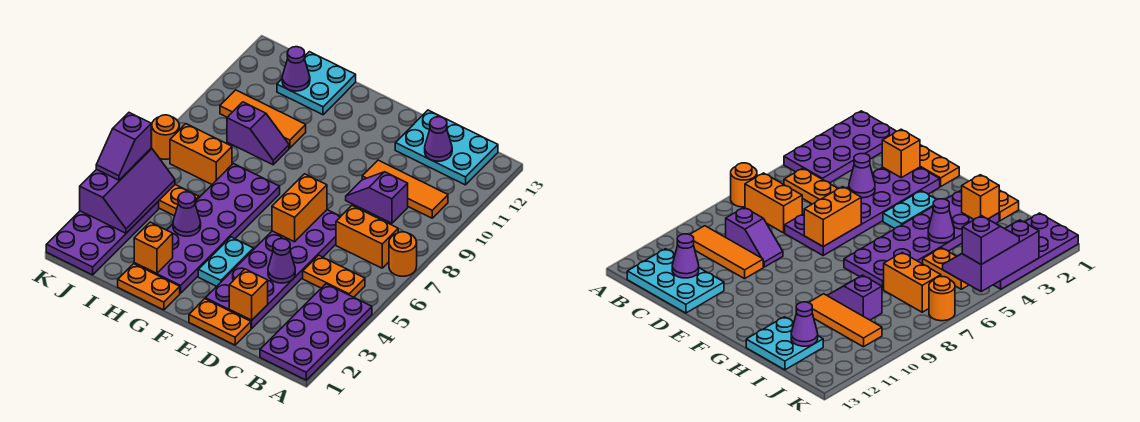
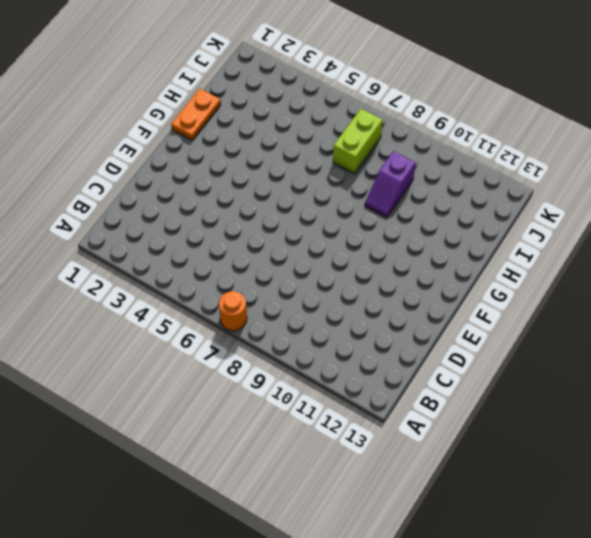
lime 1x2 brick [333,109,383,174] -> orange 1x2 brick [170,124,232,184]
none -> purple 2x4 plate [260,284,372,380]
none -> orange 1x2 plate [303,255,365,297]
none -> orange 1x2 brick [336,206,398,268]

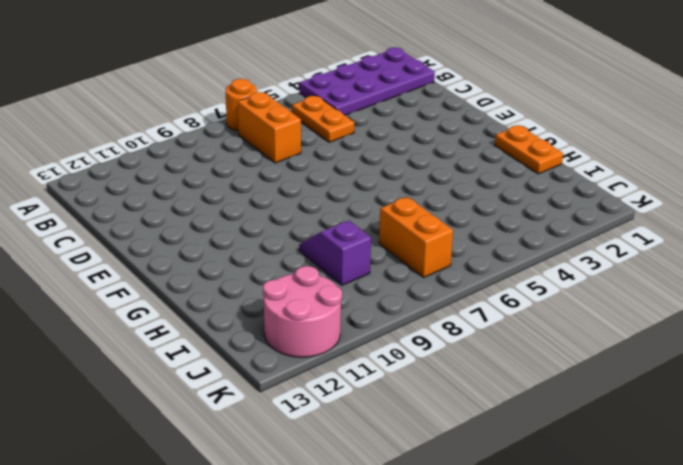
pink 2x2 round brick [263,266,342,357] -> none
none -> orange 1x3 tile [362,160,448,218]
none -> cyan 2x3 plate [395,110,498,185]
none -> purple 1x2 slope [346,172,408,223]

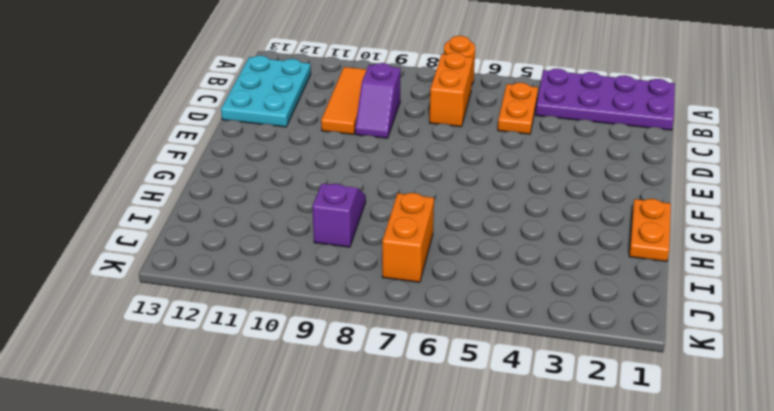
none -> orange 1x2 plate [189,299,251,345]
none -> purple 2x6 plate [205,210,341,328]
none -> cyan 1x2 plate [198,237,253,286]

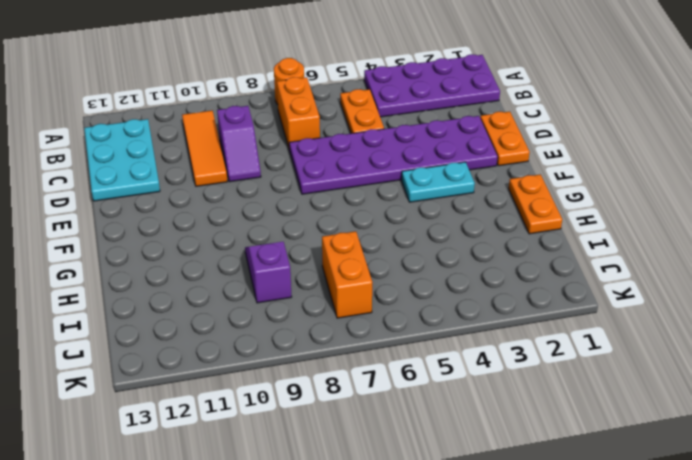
none -> purple 2x6 plate [134,163,280,293]
none -> orange 1x3 tile [220,90,306,148]
none -> cyan 2x2 plate [277,52,356,115]

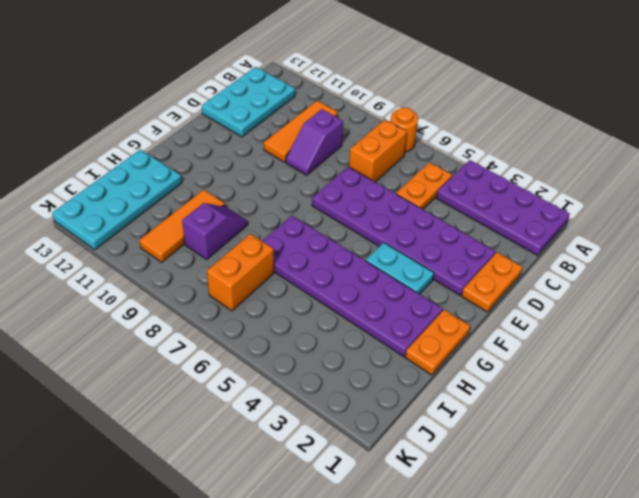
cyan 2x4 plate [52,149,182,250] -> cyan 2x2 plate [277,52,356,115]
none -> orange 1x2 plate [158,185,199,216]
none -> purple 2x4 plate [46,202,159,275]
none -> orange 1x1 round brick [152,115,179,159]

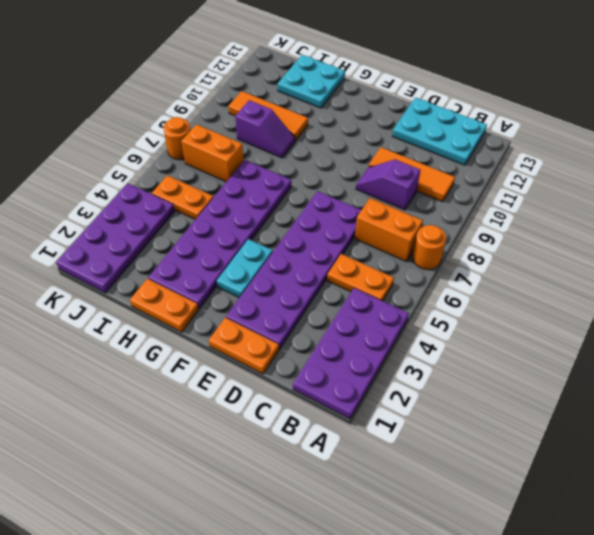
none -> purple 1x1 cone [425,117,452,161]
none -> orange 1x1 brick [229,269,268,320]
none -> purple 1x1 cone [268,239,295,283]

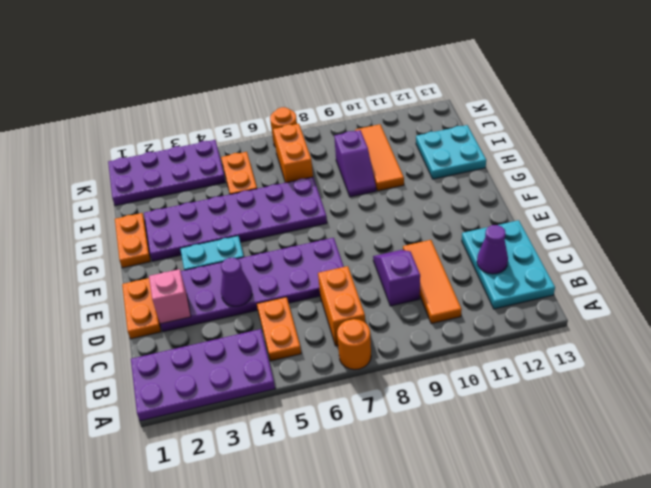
pink 1x1 brick [149,269,191,324] -> orange 1x1 brick [229,269,268,320]
none -> orange 1x2 brick [272,174,327,242]
none -> orange 1x1 brick [134,222,173,274]
none -> purple 1x1 cone [173,192,201,236]

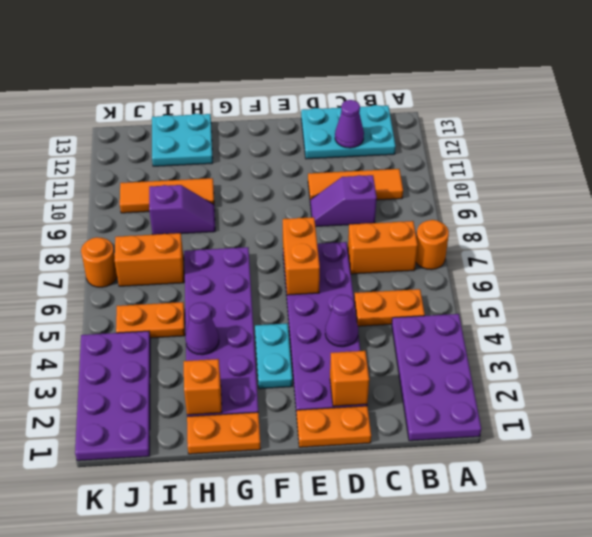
none -> purple 1x1 cone [282,47,310,91]
none -> purple 2x3 slope [80,148,175,233]
none -> purple 1x2 slope [96,113,151,180]

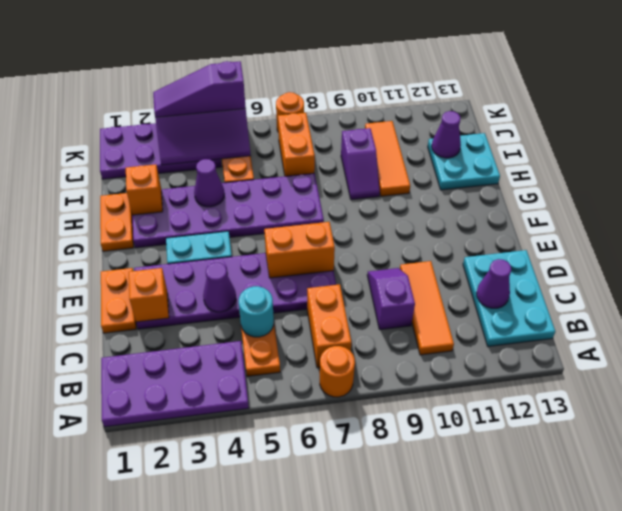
cyan 1x1 round brick [239,286,274,337] -> none
purple 1x3 slope [153,61,246,117] -> purple 1x2 slope [96,113,151,180]

